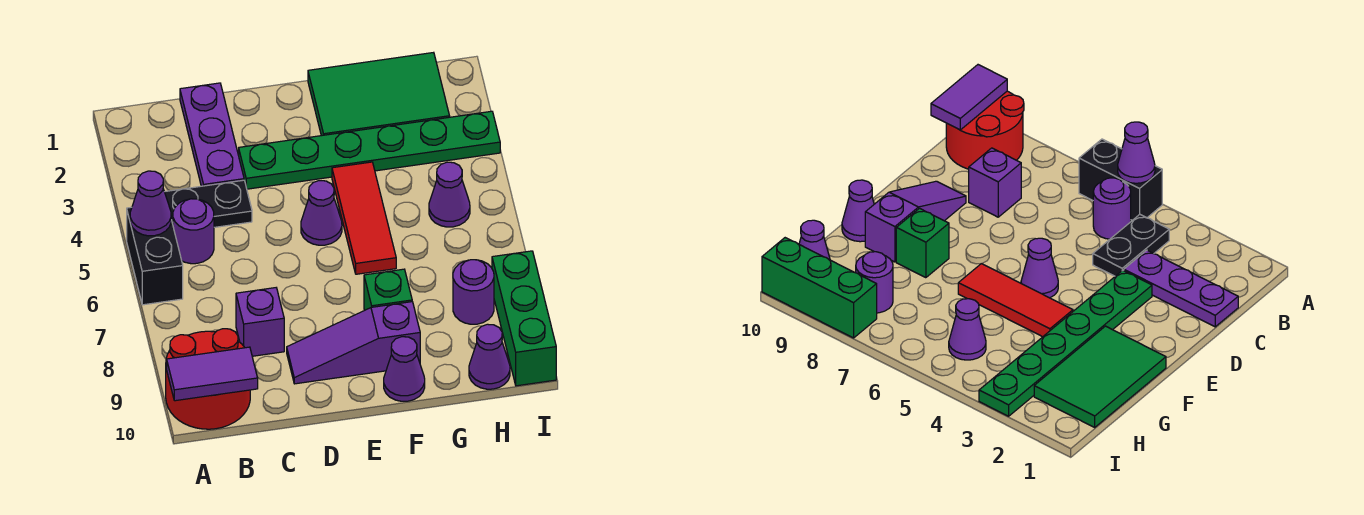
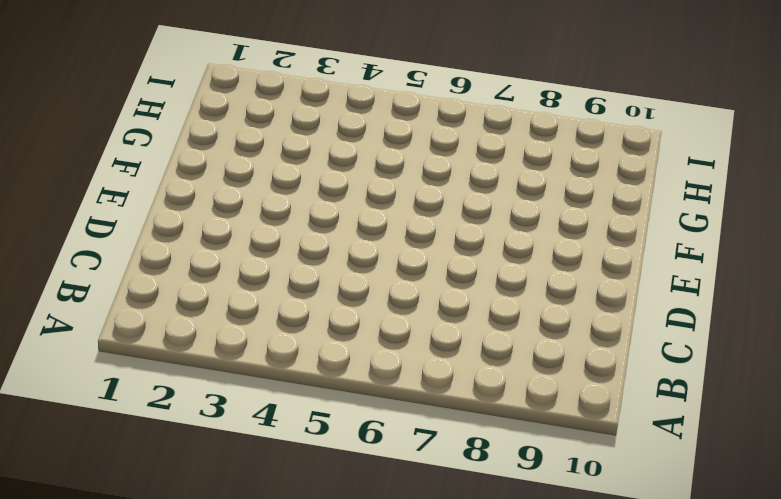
none -> black 1x2 brick [127,207,183,305]
none -> red 2x2 round brick [166,329,250,429]
none -> black 1x2 plate [165,180,252,227]

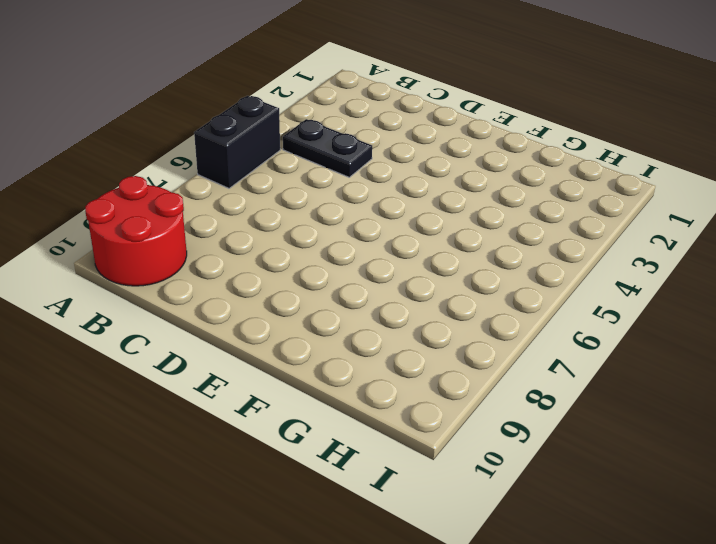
none -> purple 1x1 round brick [173,199,214,264]
none -> purple 1x3 plate [180,83,244,186]
none -> purple 1x1 brick [236,288,284,356]

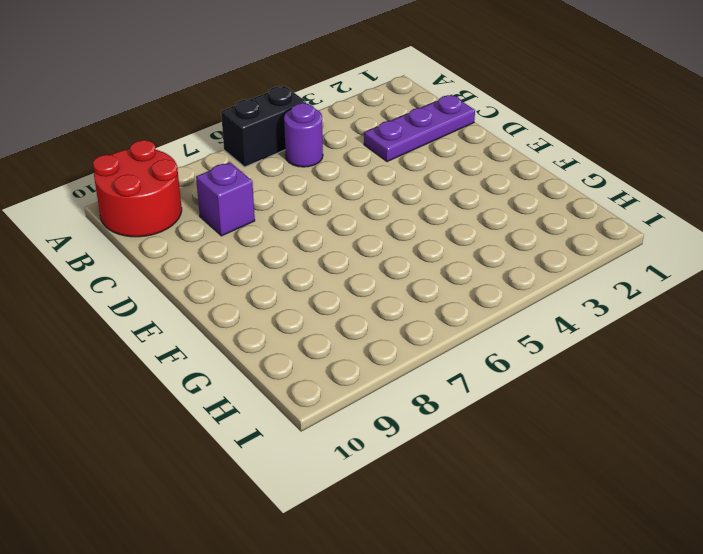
none -> black 1x2 plate [165,180,252,227]
none -> green 1x6 plate [239,111,500,189]
none -> purple 1x3 slope [287,302,420,384]

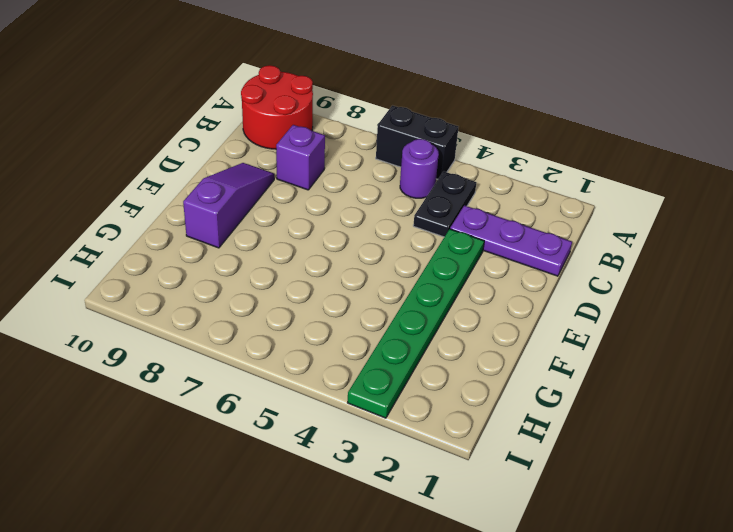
none -> purple 1x1 cone [301,181,342,245]
none -> green 2x3 tile [308,52,450,136]
none -> red 1x3 tile [332,162,396,274]

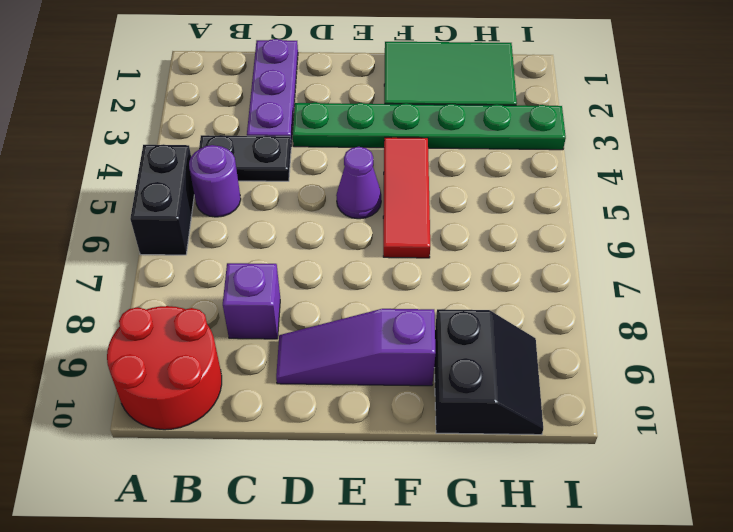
black 2x2 slope [434,309,543,435] -> purple 1x1 cone [469,324,510,389]
none -> green 1x1 brick [364,269,412,310]
none -> purple 1x1 cone [384,337,425,401]
none -> purple 1x1 cone [429,162,470,227]

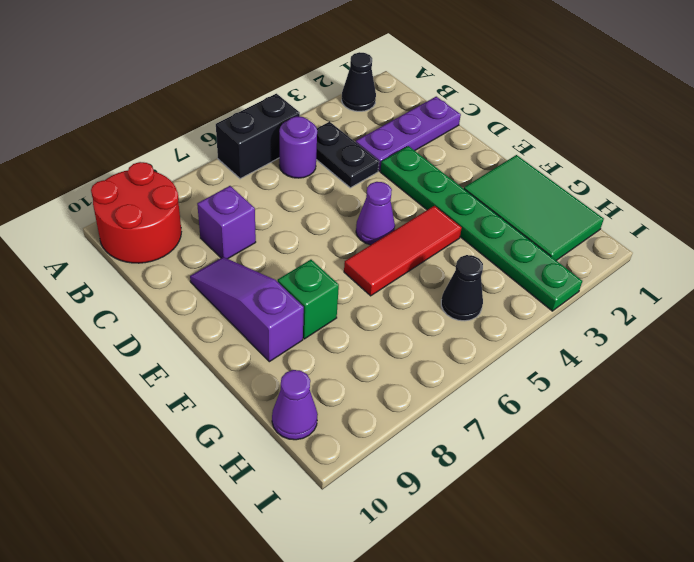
black 1x1 cone [342,52,376,111] -> none
black 1x1 cone [441,255,483,321] -> purple 1x1 cone [429,162,470,227]
none -> purple 1x1 cone [384,337,425,401]
none -> purple 1x1 round brick [453,260,494,324]
none -> green 1x3 brick [492,251,556,386]

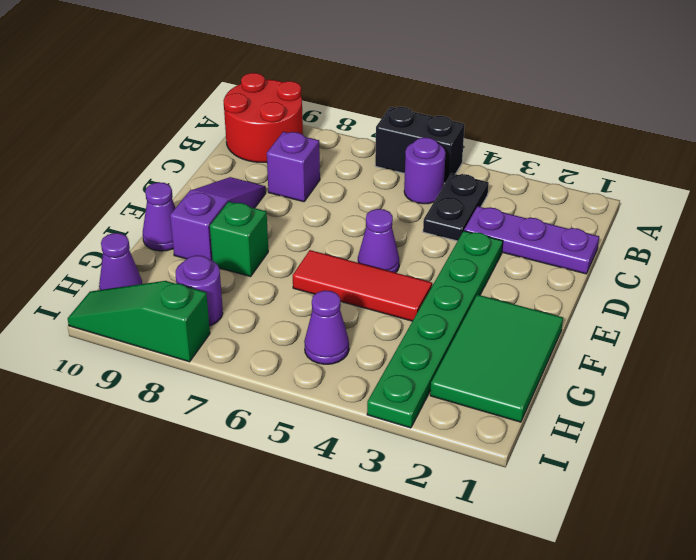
green 1x3 slope [68,281,210,362] -> green 1x3 brick [492,251,556,386]
none -> purple 1x1 cone [130,171,171,236]
none -> purple 1x2 tile [167,347,258,401]

